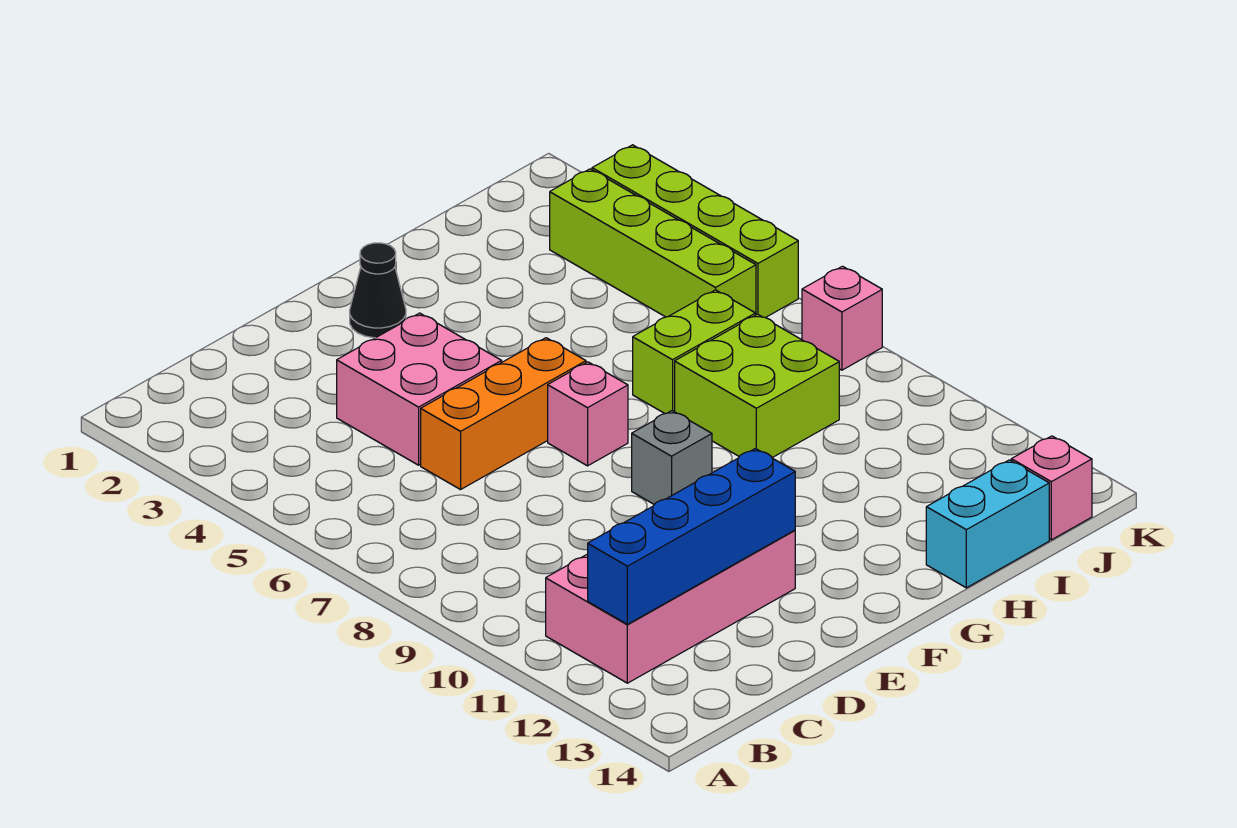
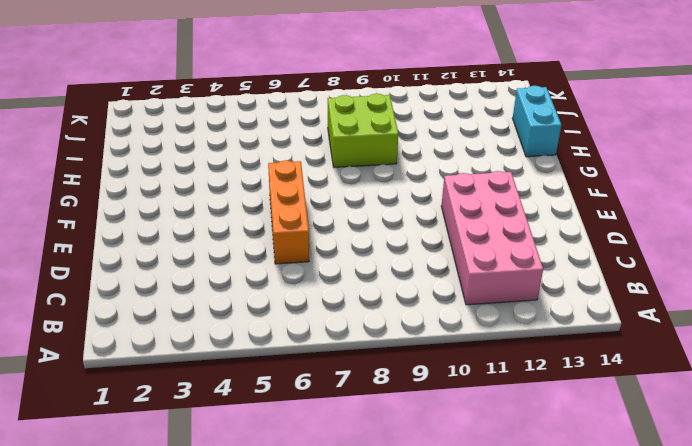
none -> pink 2x2 brick [337,313,502,465]
none -> black 1x1 cone [350,243,406,338]
none -> pink 1x1 brick [548,362,628,466]

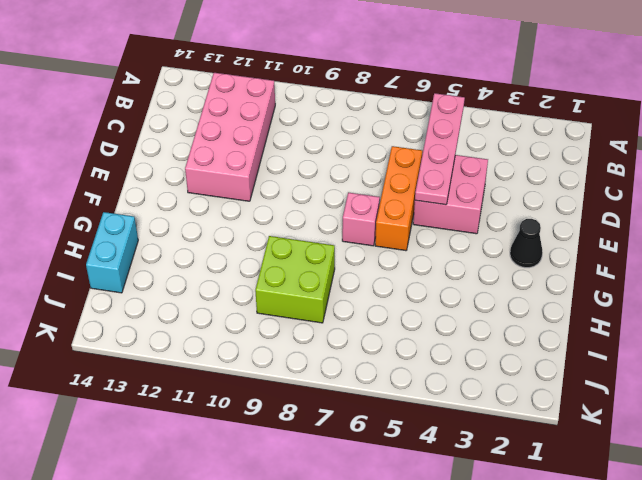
pink 1x4 plate [415,93,465,205] -> none
none -> grey 1x1 brick [632,411,712,504]
none -> lime 1x2 brick [633,290,755,414]
none -> lime 1x4 brick [550,169,756,317]

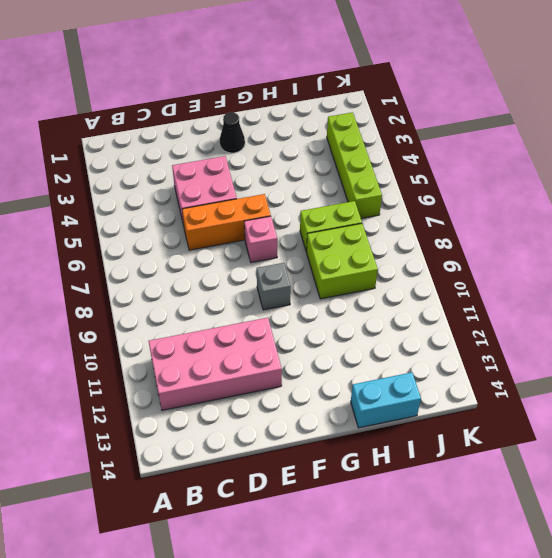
none -> pink 1x1 brick [1011,436,1092,540]
none -> lime 1x4 brick [592,145,798,318]
none -> pink 1x1 brick [802,266,882,370]

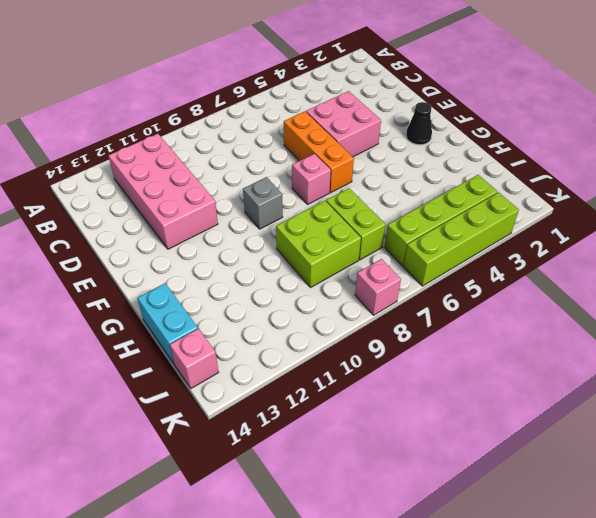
none -> blue 1x4 brick [588,449,795,624]

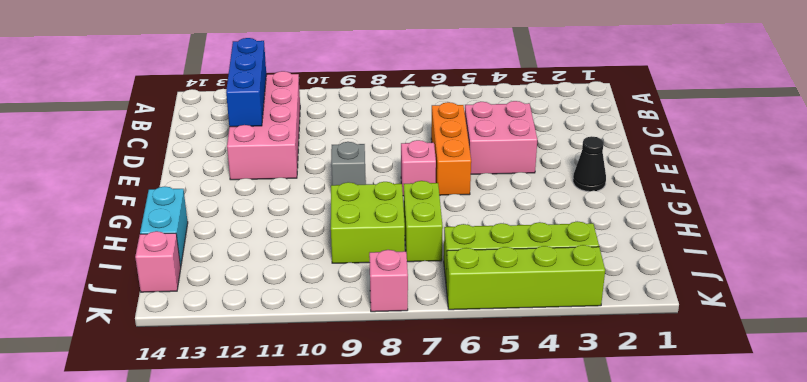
blue 1x3 brick [226,38,266,127] -> blue 1x4 brick [588,449,795,624]

